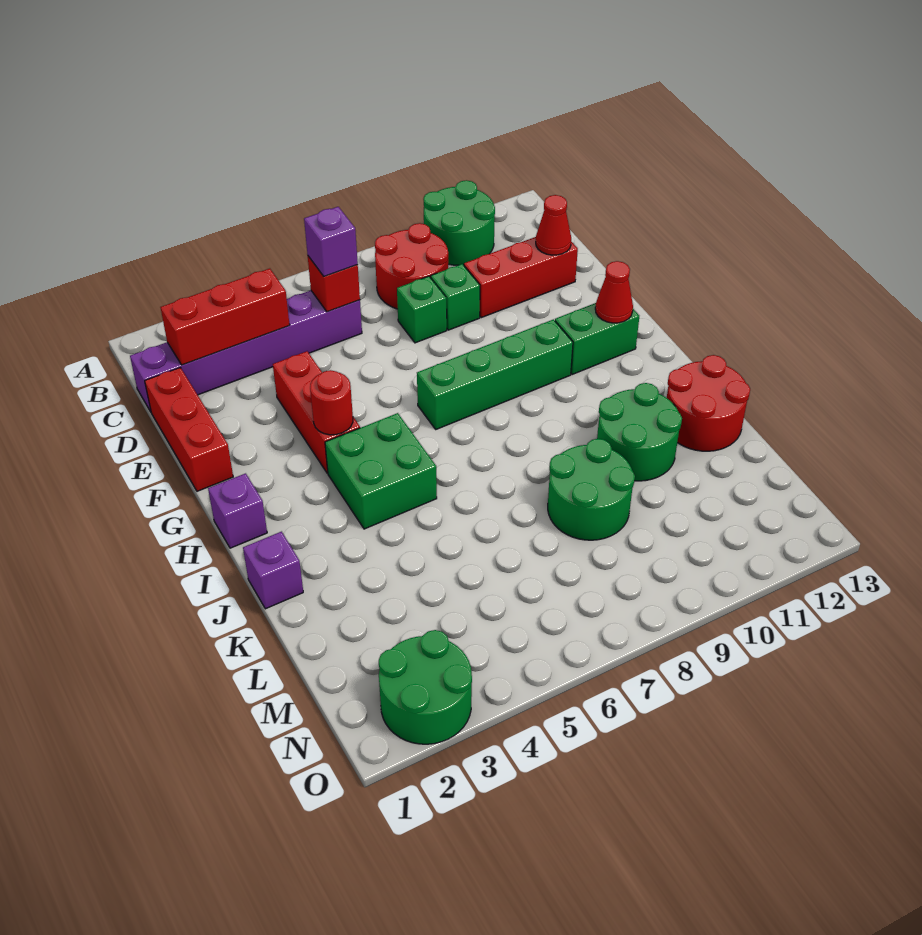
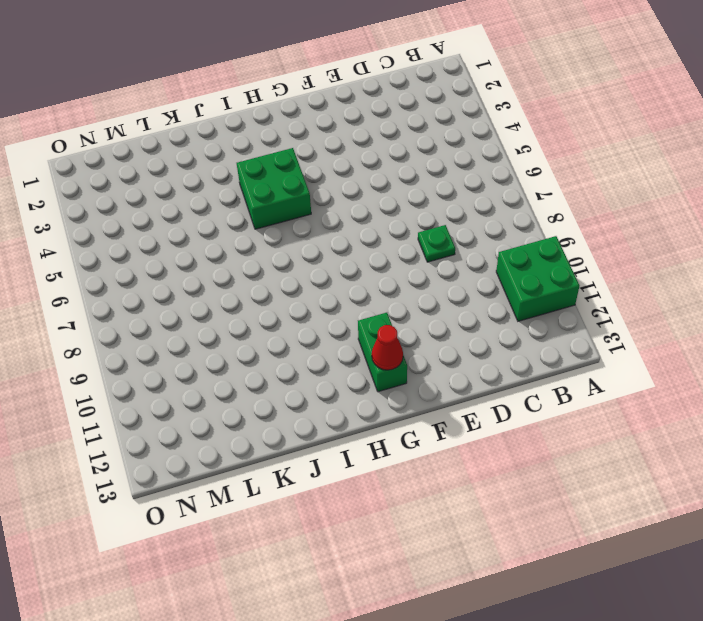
green 2x2 brick [496,236,579,321] -> green 2x2 round brick [423,180,495,265]
green 1x1 plate [418,225,455,262] -> green 1x1 brick [397,276,447,343]
none -> red 2x2 round brick [375,223,448,309]
none -> purple 1x6 brick [130,290,362,412]
none -> red 1x3 brick [145,368,233,491]

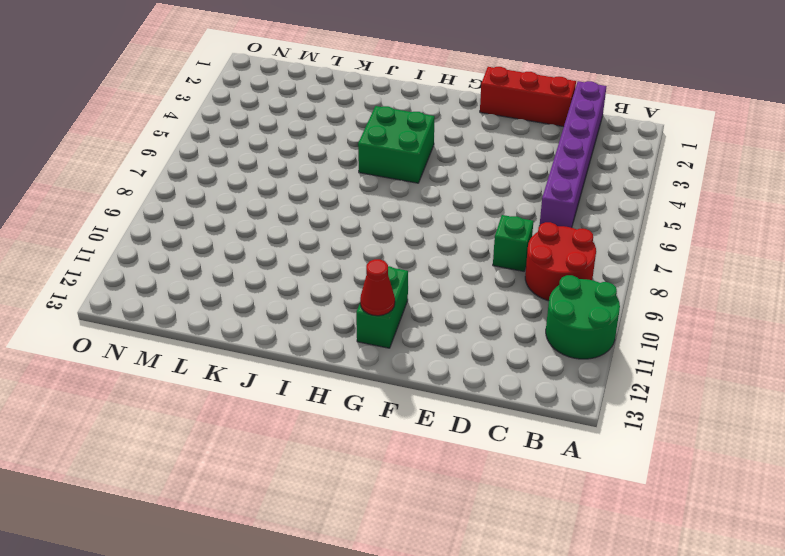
none -> green 1x1 brick [431,264,480,330]
none -> red 1x3 brick [464,237,578,318]
none -> red 1x3 brick [273,351,360,473]

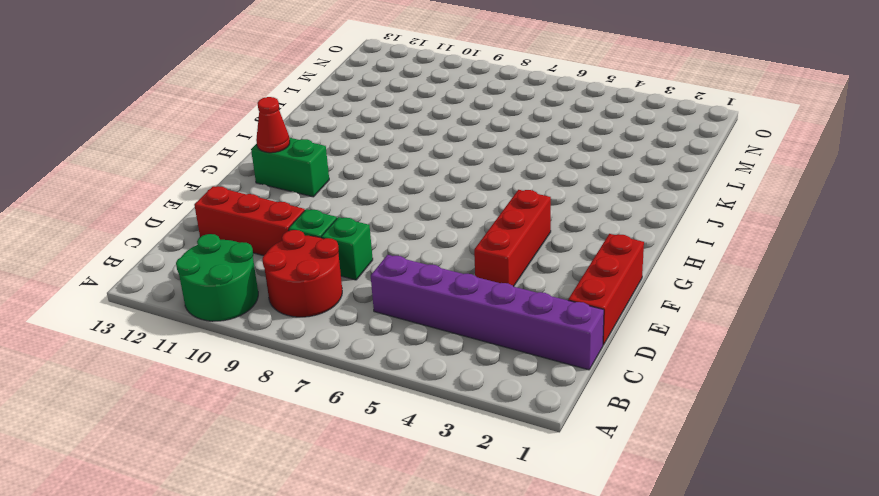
none -> green 1x4 brick [417,319,573,429]
none -> purple 1x1 brick [208,473,267,548]
none -> green 2x2 brick [325,413,437,529]

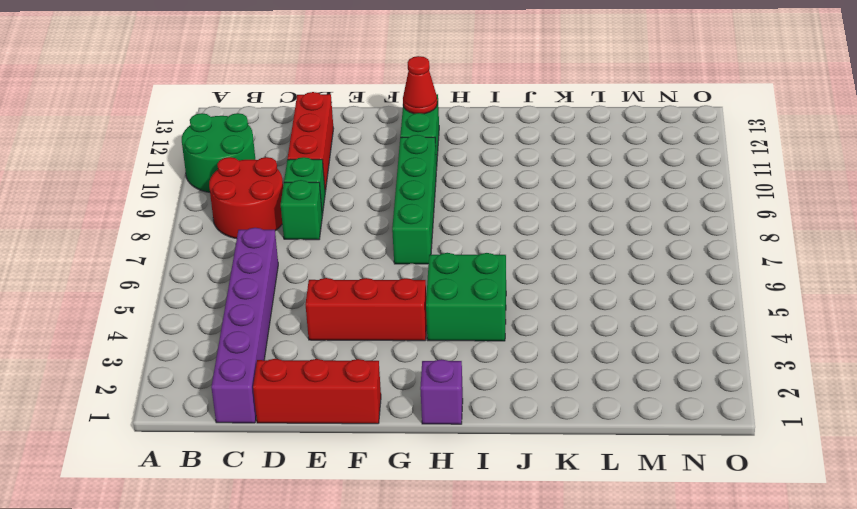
none -> purple 1x1 brick [243,532,303,609]
none -> green 2x2 round brick [597,383,682,481]
none -> red 2x2 round brick [667,355,750,451]

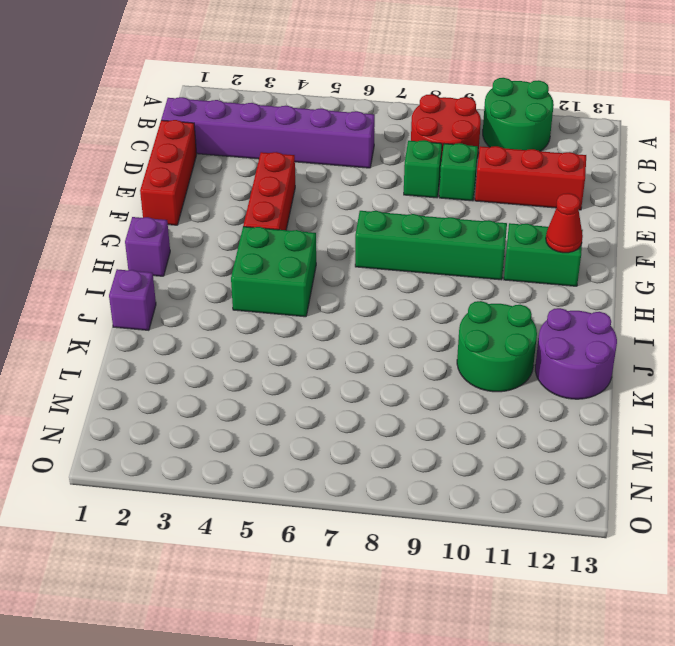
purple 2x2 round brick [535,308,617,399] -> red 2x2 round brick [667,355,750,451]
none -> green 2x2 round brick [548,439,635,540]
none -> green 2x2 round brick [379,630,472,744]
none -> red 1x3 brick [161,269,290,365]

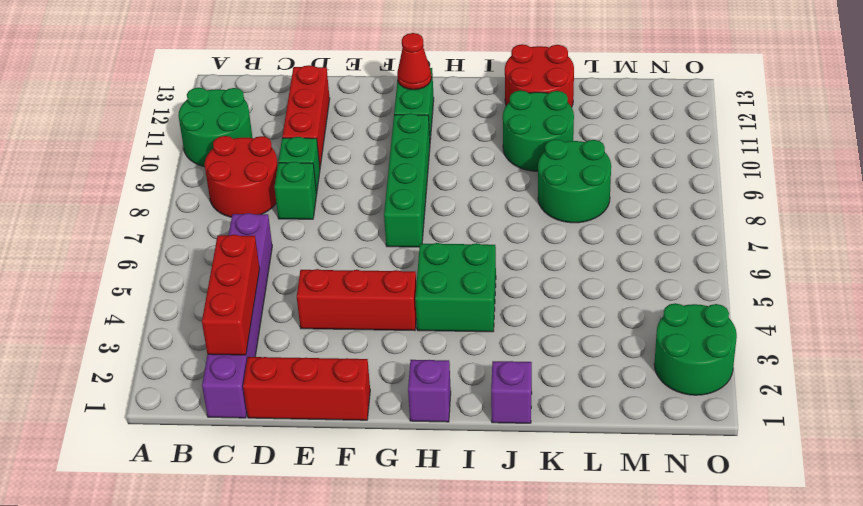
none -> red 1x1 brick [308,256,360,312]
none -> red 1x1 cone [536,195,571,255]
none -> red 1x1 round brick [310,370,353,435]

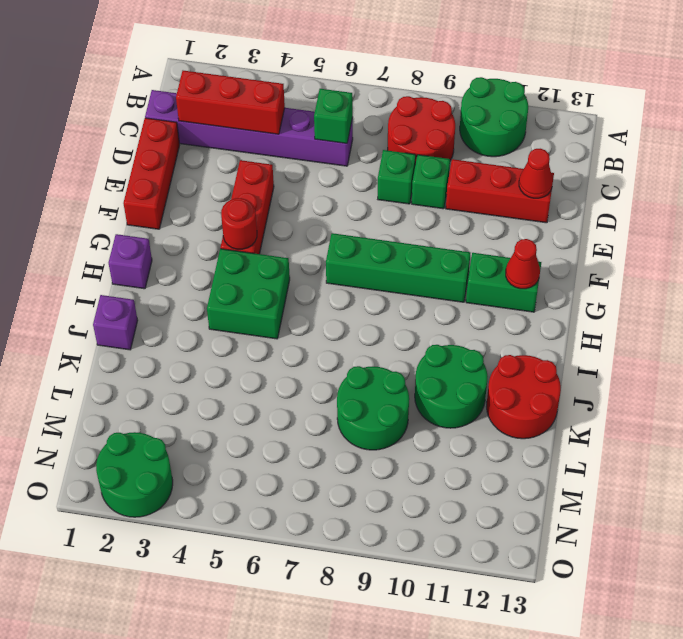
green 1x1 brick [314,89,353,143] -> red 1x1 brick [308,256,360,312]
none -> purple 1x1 brick [304,207,358,276]

